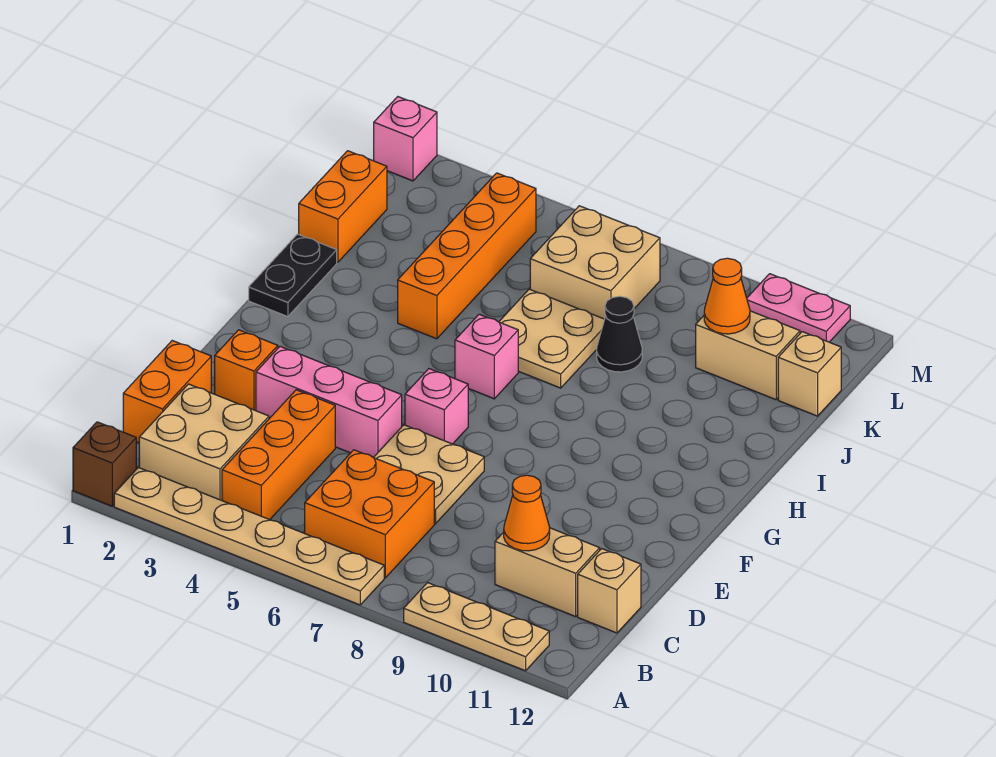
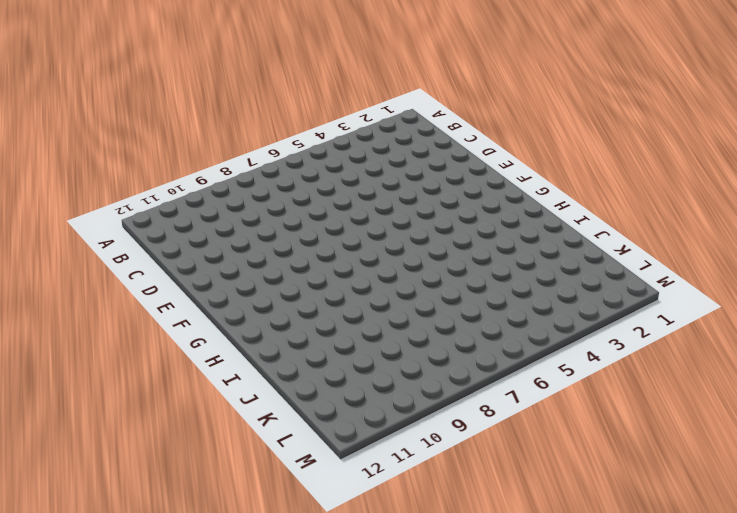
none -> brown 1x1 brick [73,422,136,506]
none -> tan 1x6 plate [114,467,384,605]
none -> tan 1x3 plate [404,583,549,671]

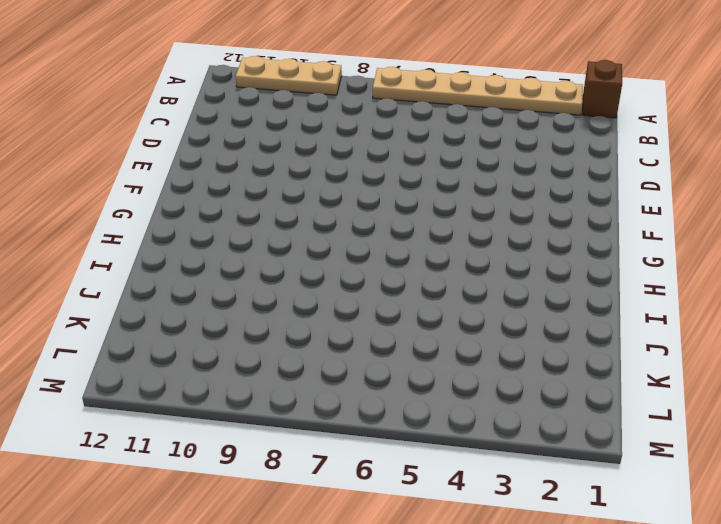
none -> tan 2x2 brick [139,384,269,500]
none -> orange 1x3 brick [222,390,335,520]
none -> orange 2x2 brick [305,450,434,578]

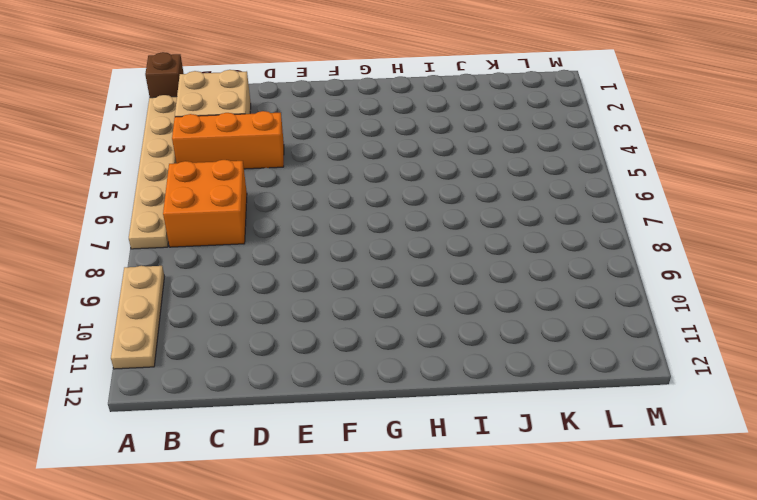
none -> orange 1x2 brick [123,341,211,443]
none -> tan 1x2 brick [495,528,600,617]
none -> tan 1x1 brick [578,549,641,633]

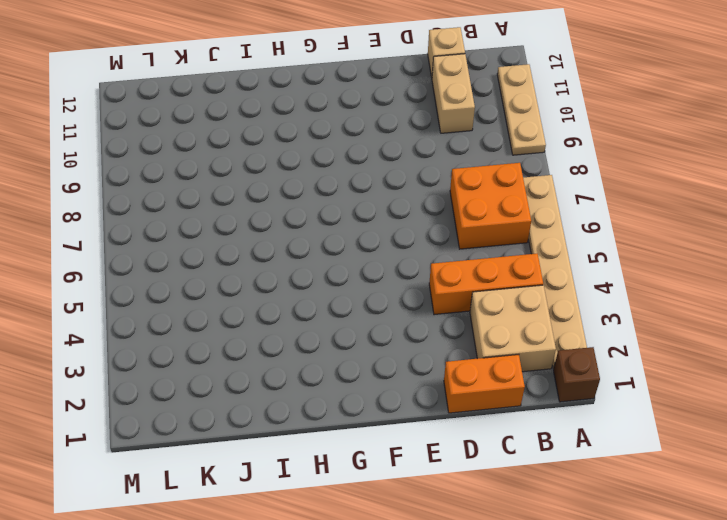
none -> tan 2x2 plate [373,425,484,524]
none -> orange 1x1 brick [215,330,278,411]
none -> pink 1x3 brick [256,346,402,457]

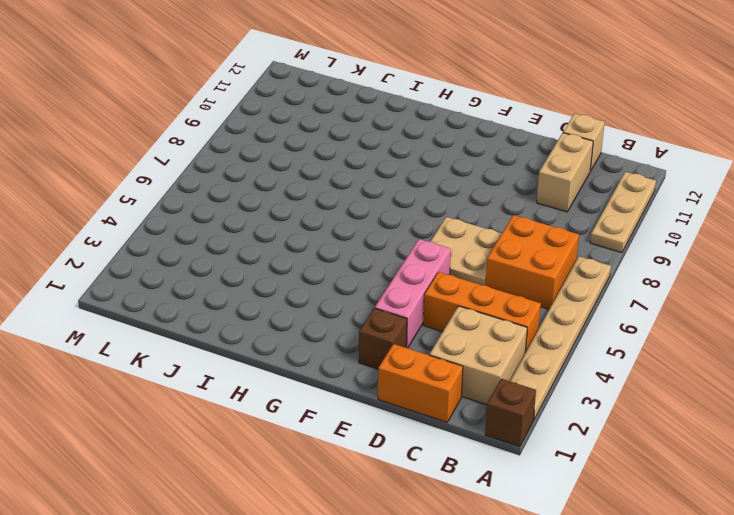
brown 1x1 brick [359,308,407,369] -> orange 1x1 brick [215,330,278,411]
none -> pink 1x1 brick [405,369,468,444]
none -> black 1x2 plate [249,234,337,317]
none -> pink 1x1 brick [455,314,518,399]

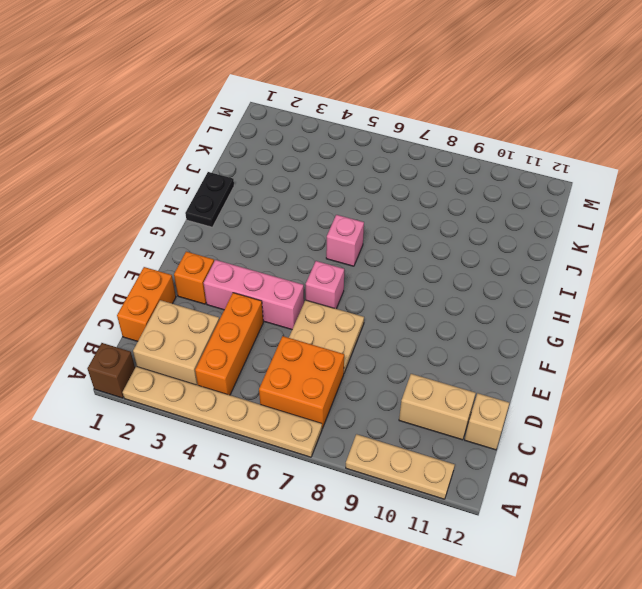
none -> orange 1x4 brick [398,173,536,339]
none -> tan 2x2 plate [499,289,605,388]
none -> orange 1x2 brick [299,151,387,262]

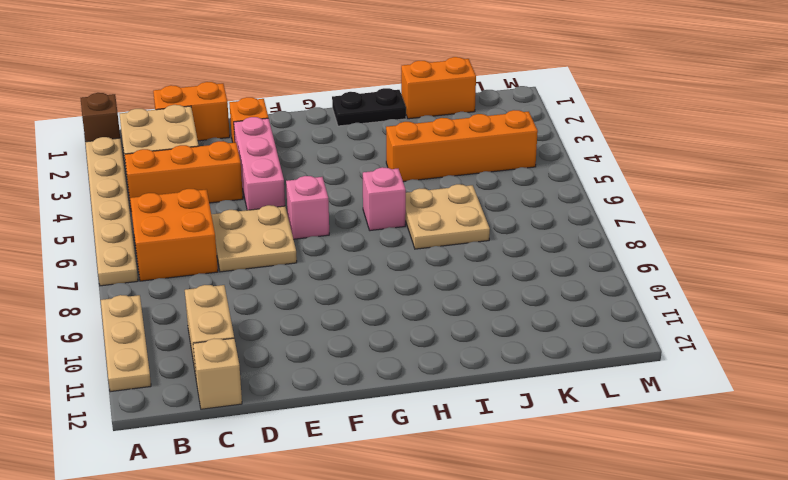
none -> black 1x1 cone [597,296,642,372]
none -> tan 2x2 brick [530,206,660,319]
none -> tan 1x2 brick [696,311,800,400]

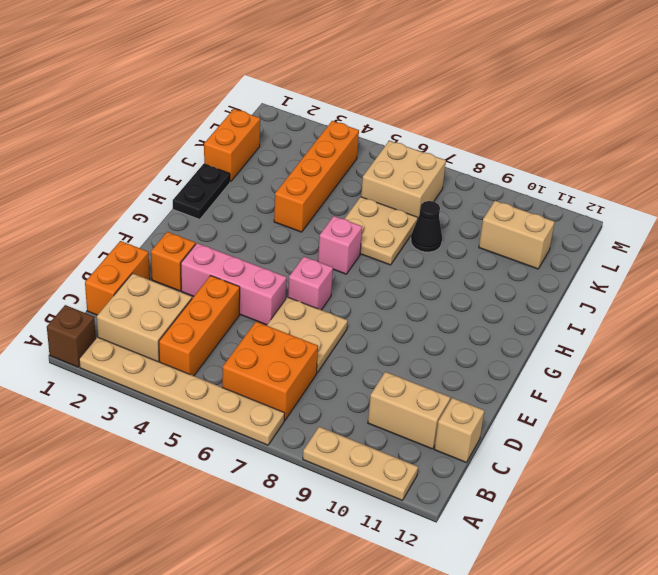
none -> tan 1x1 brick [778,332,841,416]
none -> pink 1x1 brick [374,97,437,181]
none -> pink 1x2 plate [747,274,850,342]

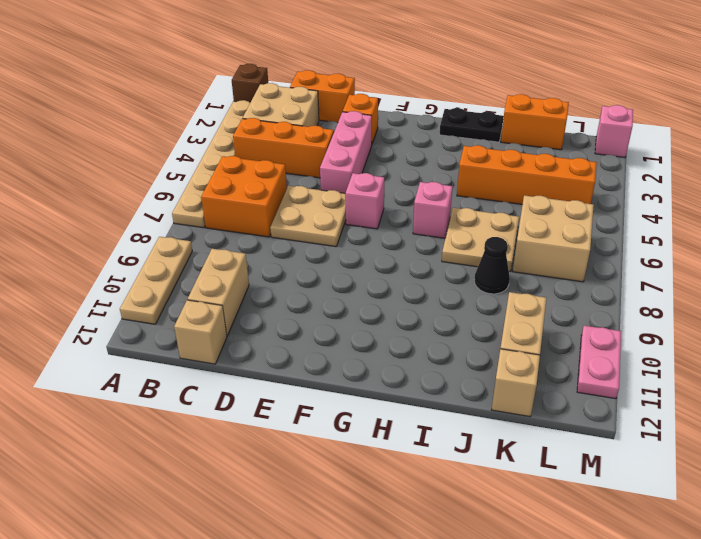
none -> orange 1x1 cone [504,475,550,551]
none -> orange 1x1 cone [704,258,750,334]

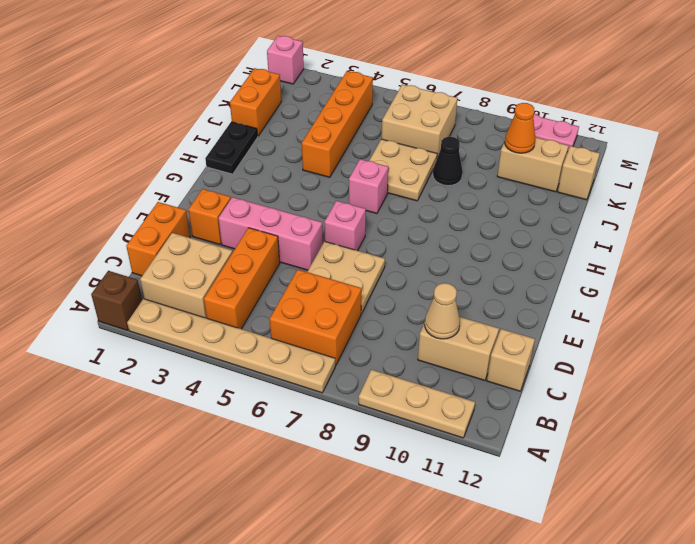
tan 1x1 cone [424,283,460,339] -> orange 1x1 cone [504,475,550,551]

